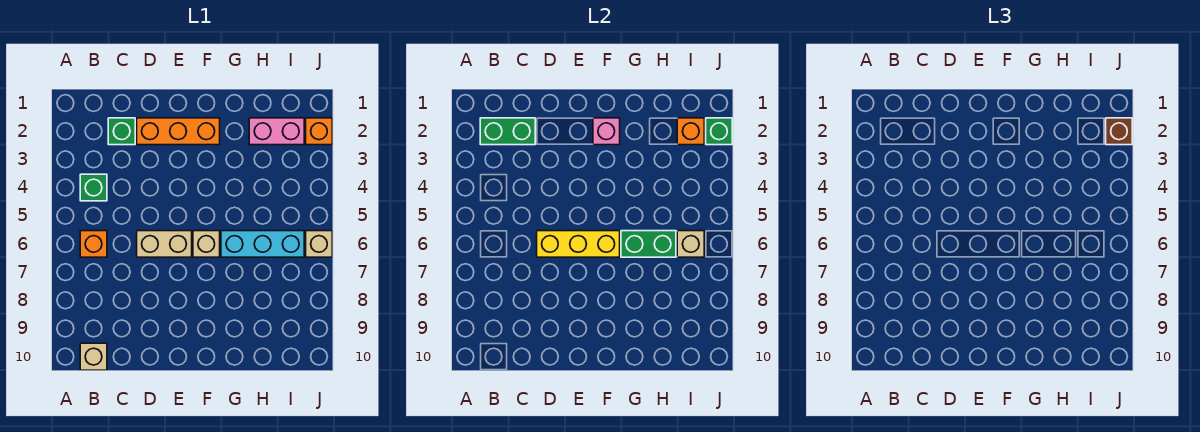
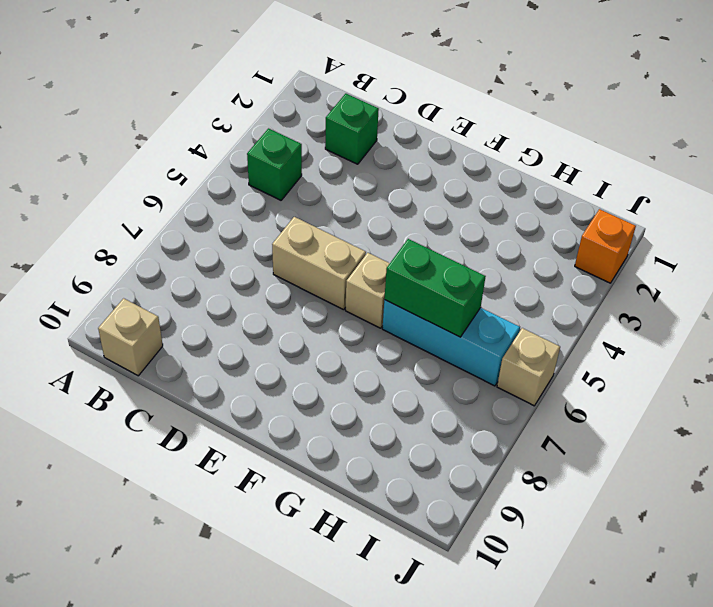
none -> orange 1x1 brick [80,231,107,257]
none -> orange 1x3 brick [137,118,220,145]
none -> pink 1x2 brick [249,118,304,145]

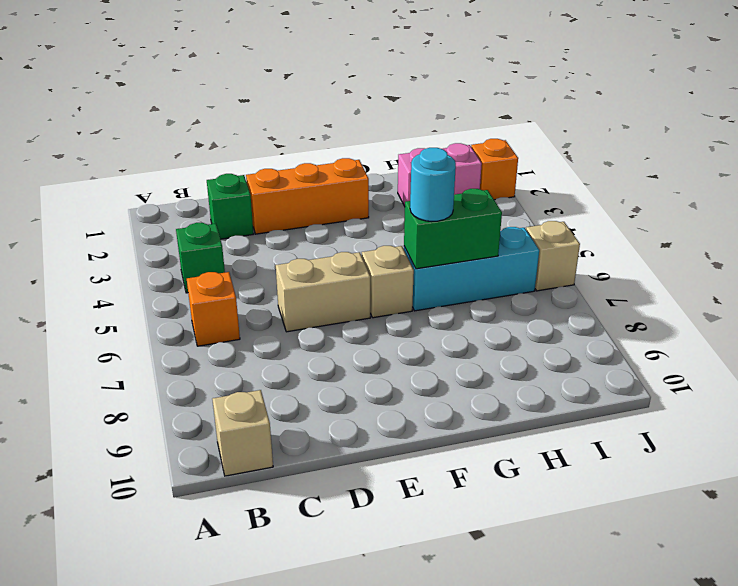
cyan 1x1 round brick [410,148,456,222] -> none
none -> green 1x2 brick [480,118,535,145]
none -> yellow 1x3 brick [537,231,620,257]
none -> pink 1x1 brick [593,118,620,145]

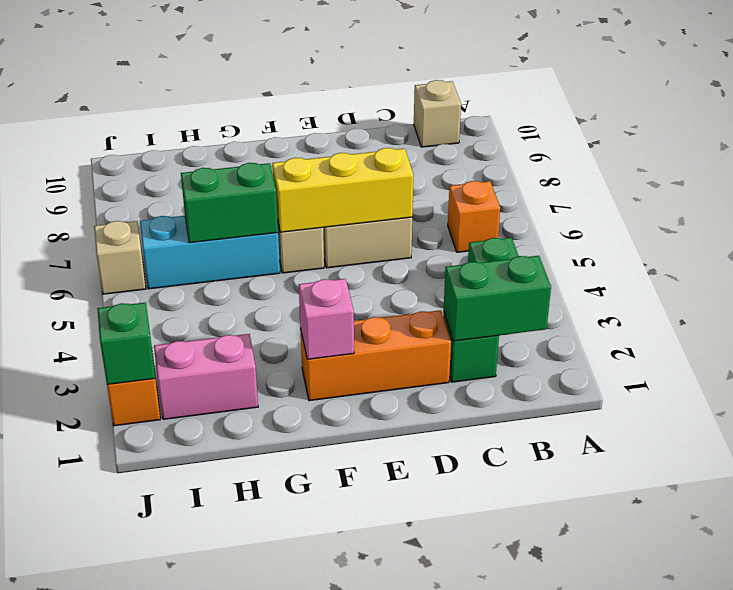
none -> orange 1x1 brick [677,118,704,145]
none -> tan 1x1 brick [677,231,704,257]
none -> brown 1x1 brick [1106,118,1132,145]

